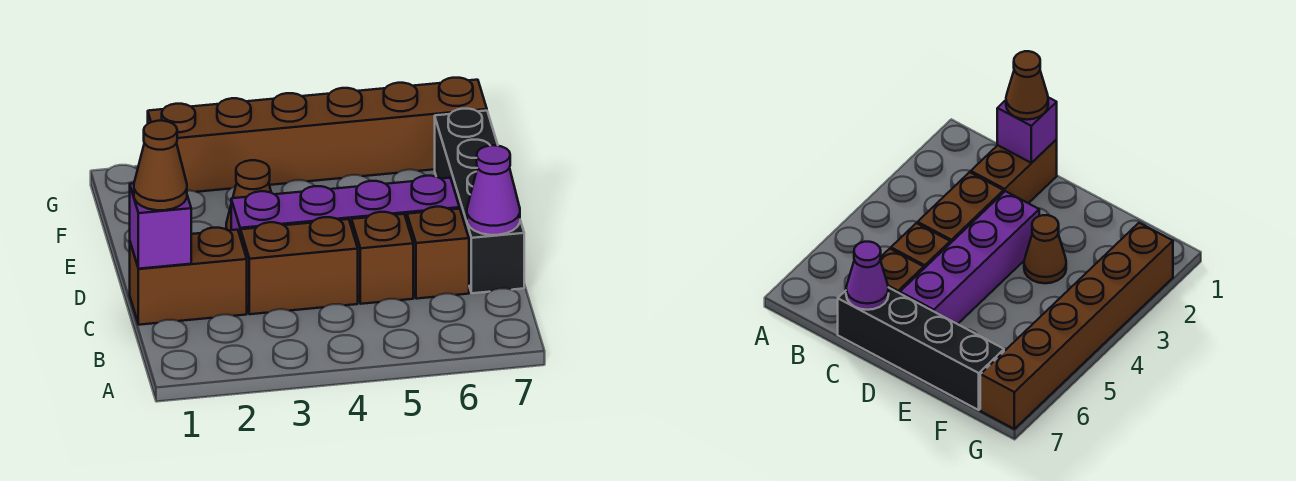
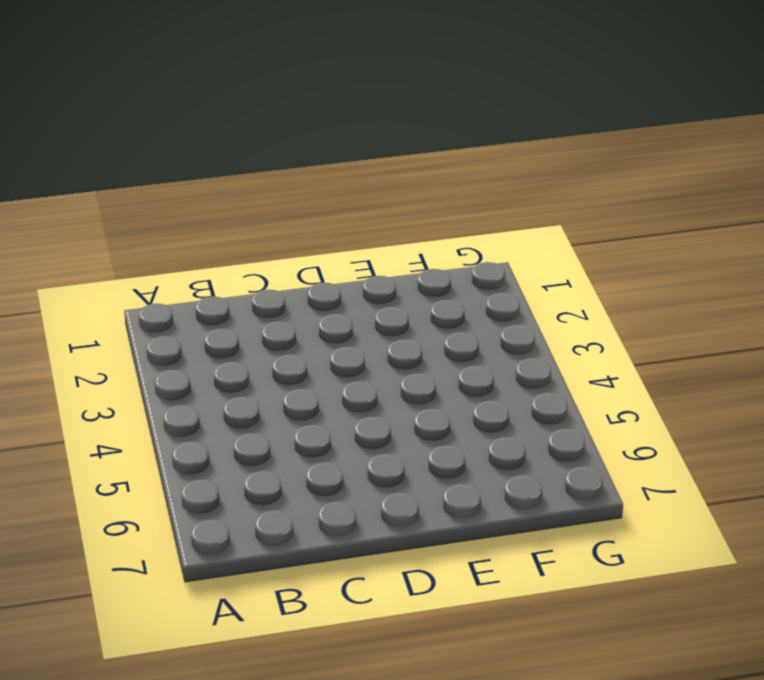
none -> brown 1x2 brick [130,228,247,325]
none -> brown 1x2 brick [241,217,358,314]

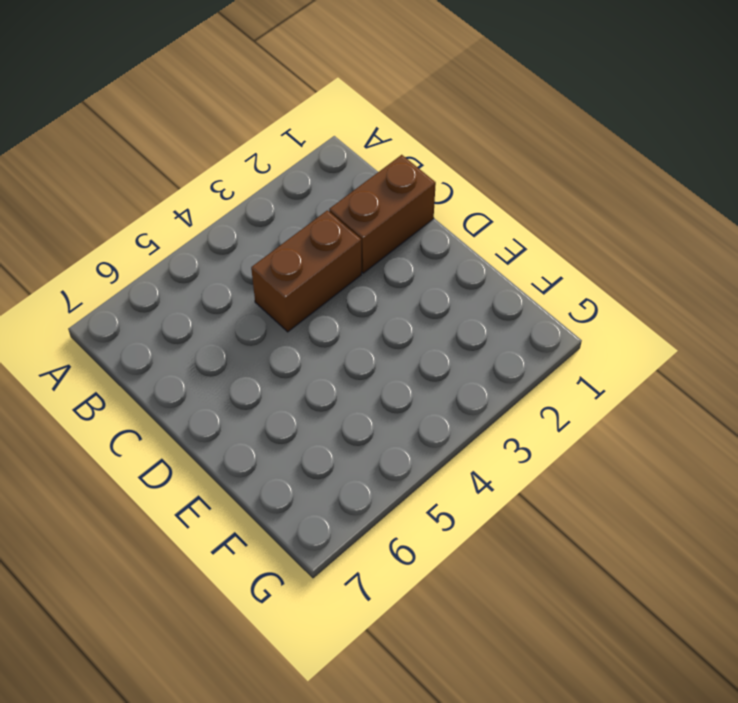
none -> brown 1x1 brick [352,212,413,304]
none -> brown 1x1 brick [407,207,469,299]

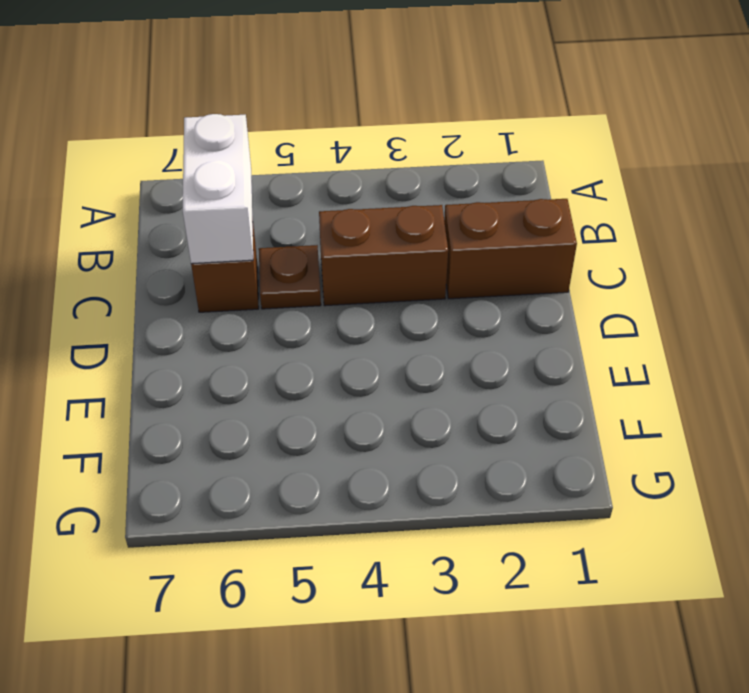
white 1x2 brick [183,114,253,264] -> none
brown 1x1 plate [259,245,321,309] -> brown 1x1 brick [352,212,413,304]
none -> black 1x4 brick [435,109,524,293]
none -> purple 1x4 brick [231,176,459,238]

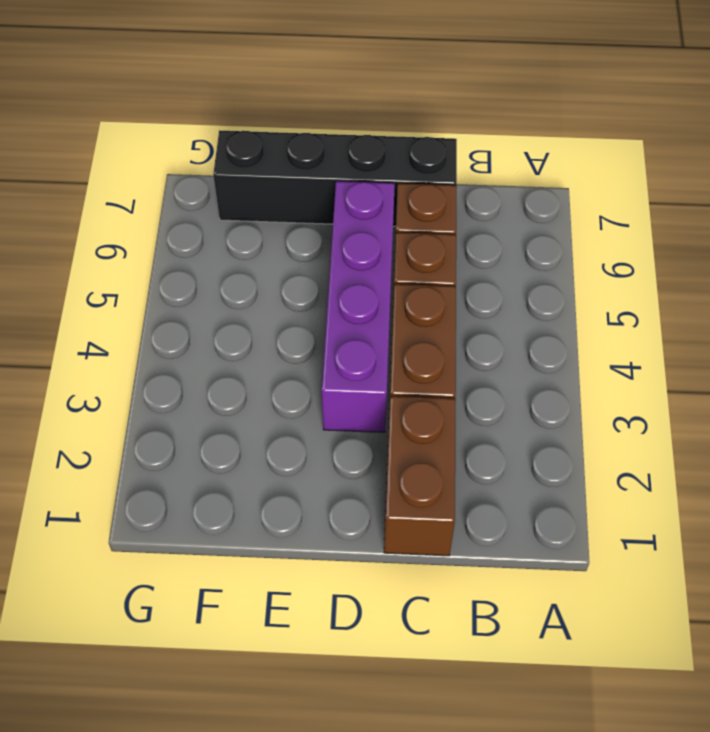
none -> brown 1x1 cone [226,160,271,231]
none -> brown 1x6 brick [148,78,487,192]

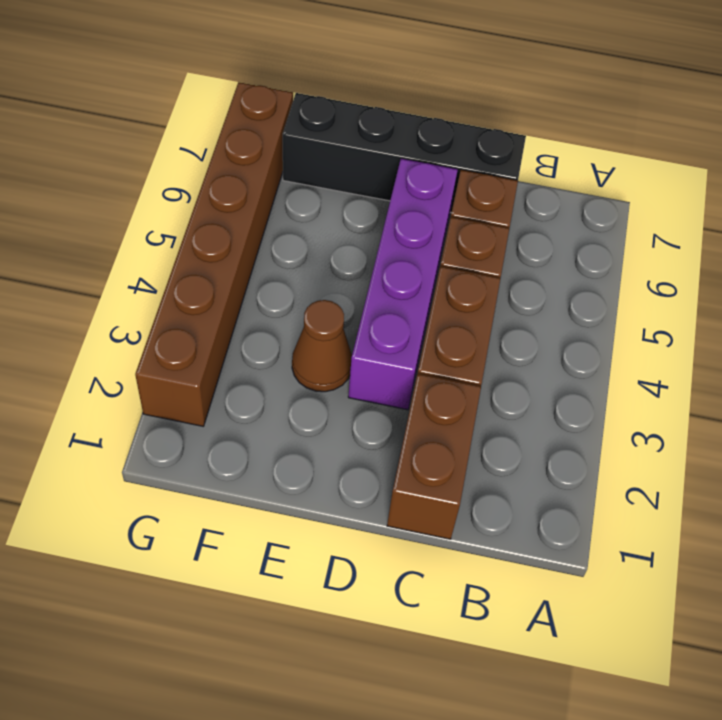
none -> purple 1x1 brick [130,183,191,269]
none -> purple 1x1 cone [467,145,520,235]

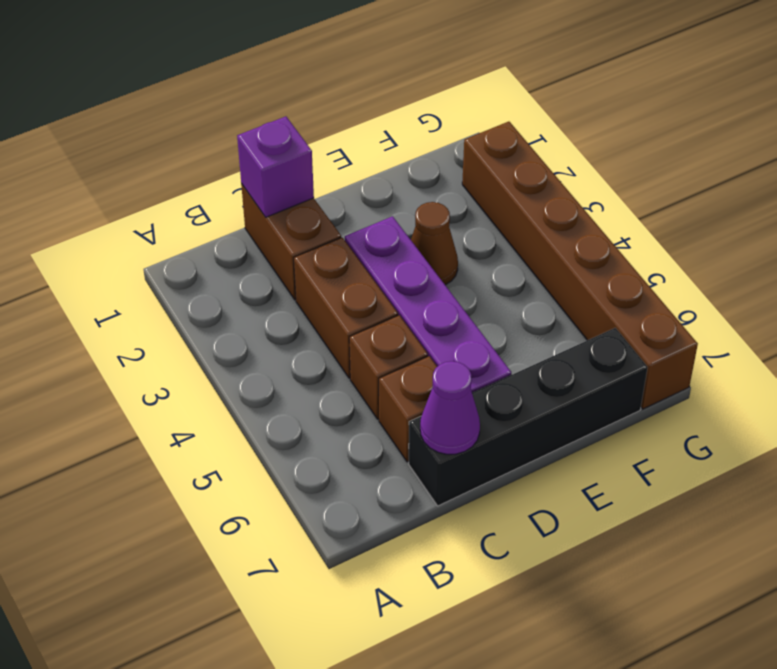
none -> brown 1x1 cone [134,121,187,210]

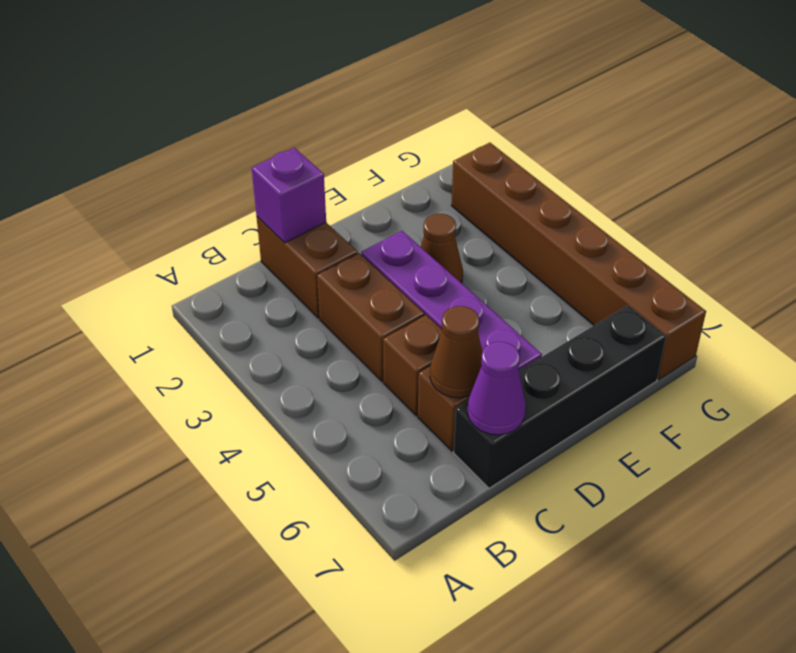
brown 1x1 cone [430,306,483,398] -> brown 1x1 cone moved to [134,121,187,210]

